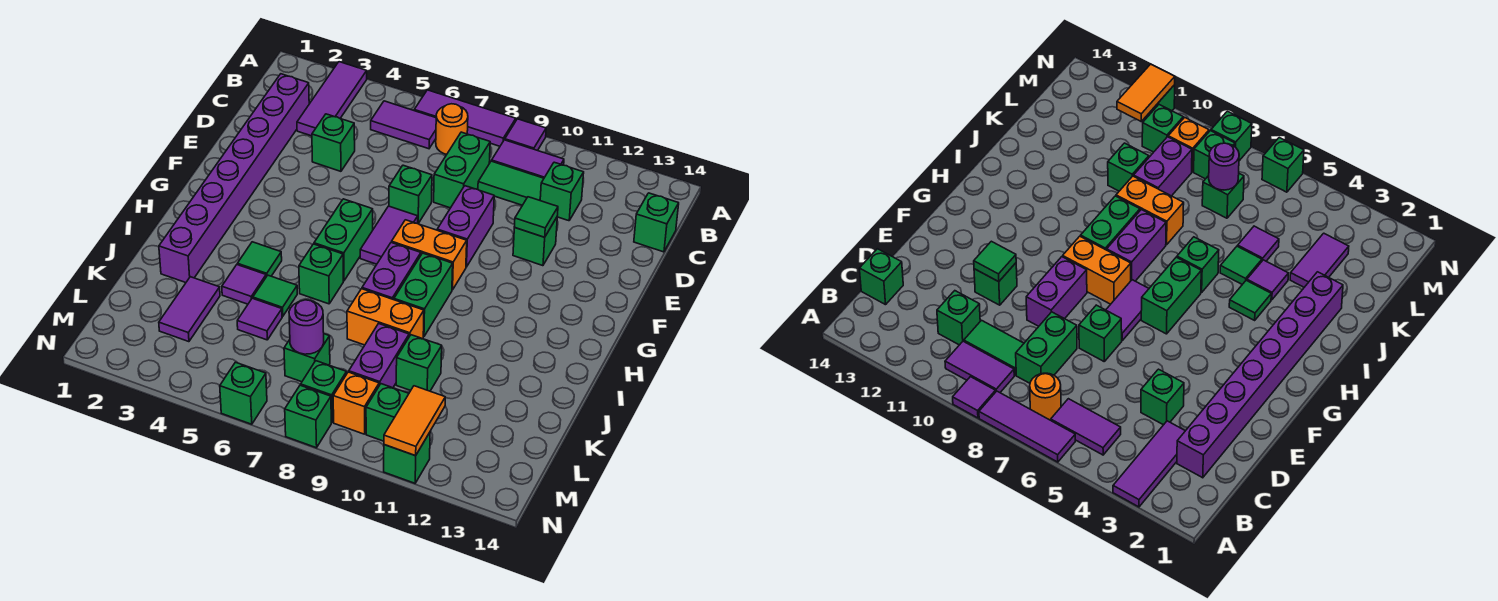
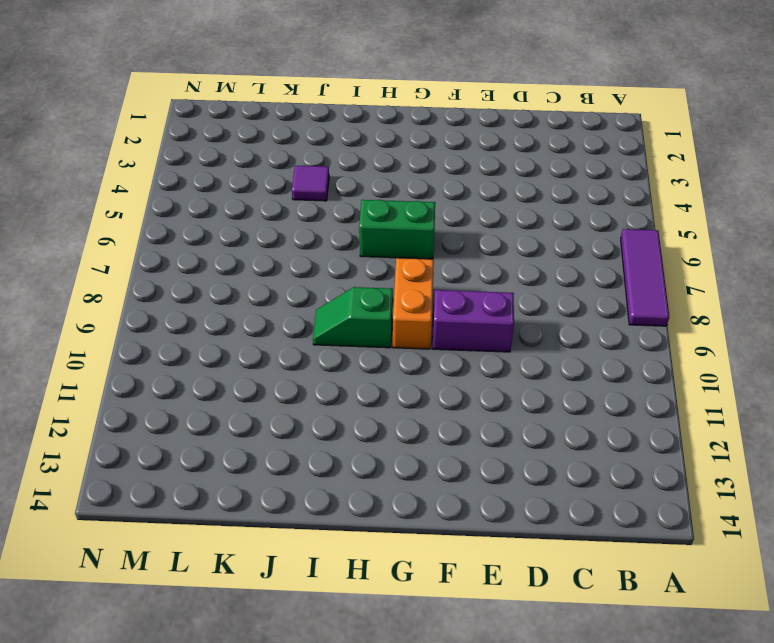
green 1x2 slope [313,287,393,348] -> green 1x2 brick [394,253,453,337]
none -> purple 1x3 tile [297,62,367,136]
none -> purple 1x1 tile [505,119,546,150]
none -> purple 1x2 tile [371,101,436,149]
none -> orange 1x1 round brick [436,104,468,154]

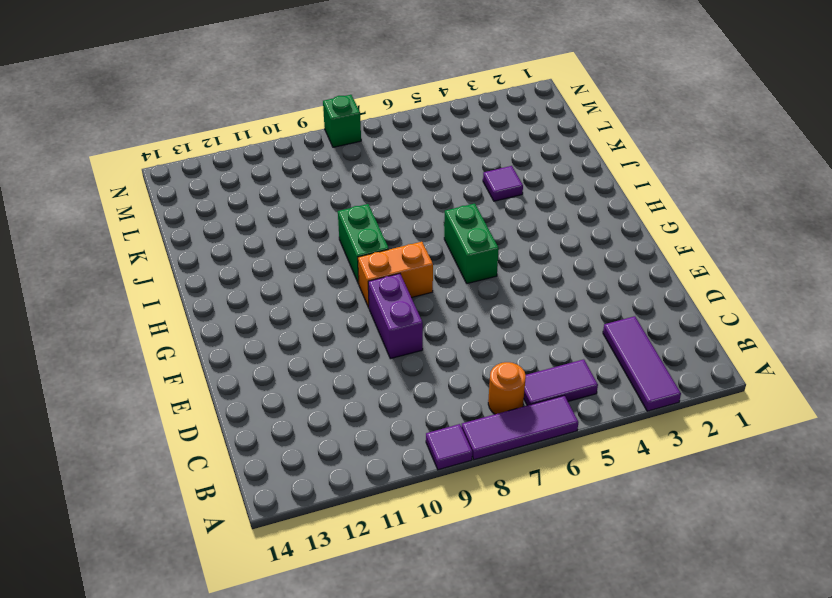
none -> purple 1x2 tile [492,140,564,178]
none -> purple 1x8 brick [159,74,309,283]
none -> green 1x2 brick [434,132,490,208]
none -> green 1x2 tile [478,161,544,205]

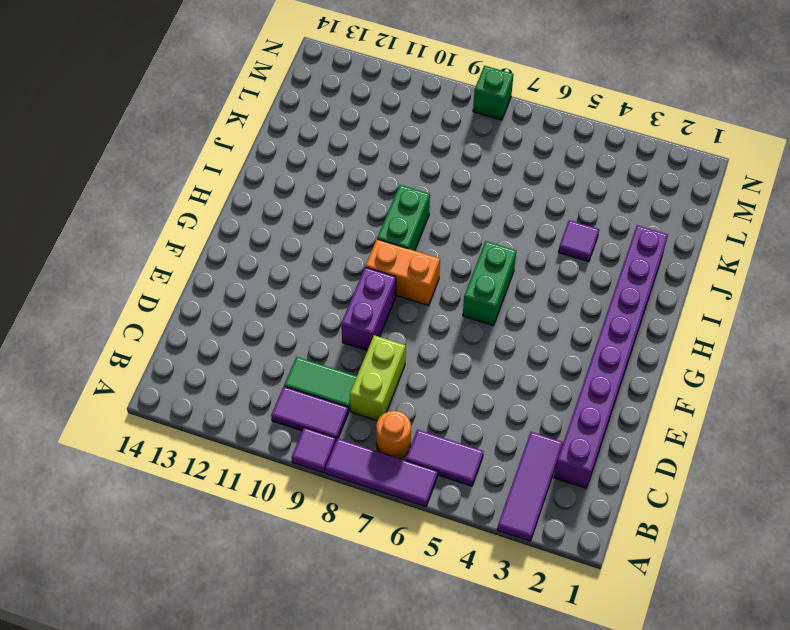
lime 1x2 brick [350,335,406,421] -> green 1x2 brick [434,132,490,208]
none -> green 1x1 brick [540,162,584,221]
none -> green 1x1 brick [634,193,679,252]
none -> green 1x1 brick [312,114,355,171]
none -> green 1x1 brick [389,165,432,223]

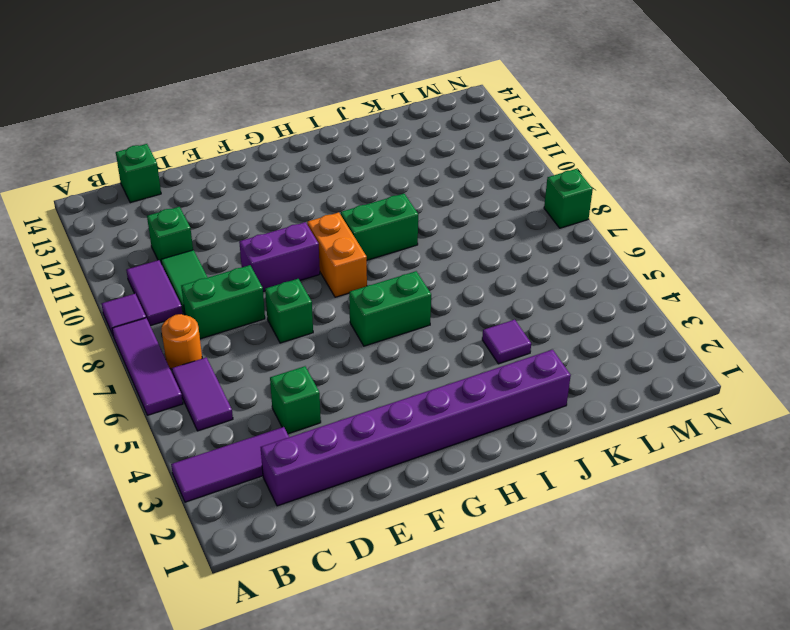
none -> green 1x1 brick [513,218,557,266]
none -> purple 1x2 tile [360,206,418,264]
none -> purple 1x2 brick [362,242,421,300]
none -> green 1x1 tile [237,242,282,277]

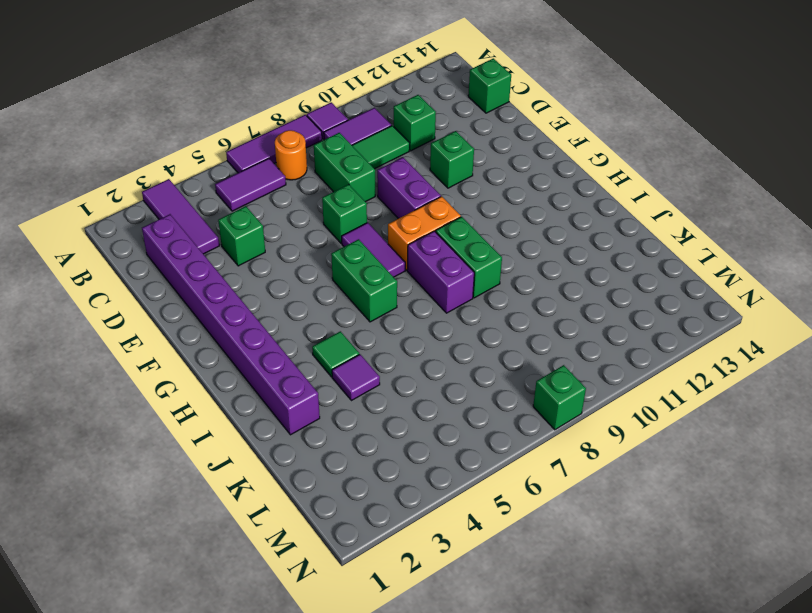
none -> green 1x1 brick [299,244,343,304]
none -> green 1x1 tile [253,275,297,316]
none -> orange 1x2 brick [347,289,424,345]
none -> purple 1x2 tile [159,277,220,342]

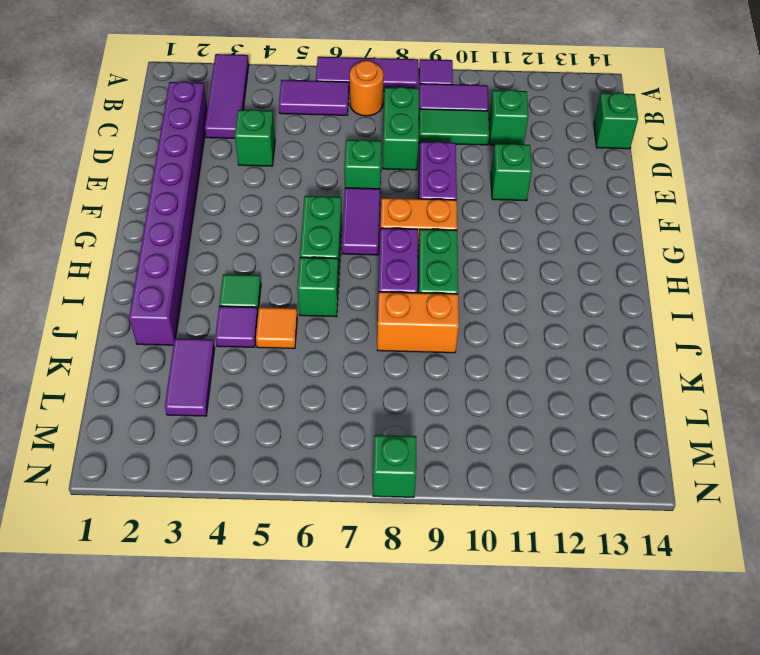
orange 1x1 tile [256,307,297,349] -> green 1x1 tile [253,275,297,316]
none -> purple 1x1 tile [237,298,282,340]
none -> purple 1x2 brick [349,324,409,388]
none -> green 1x1 brick [396,335,442,391]
none -> green 1x1 brick [284,334,330,382]

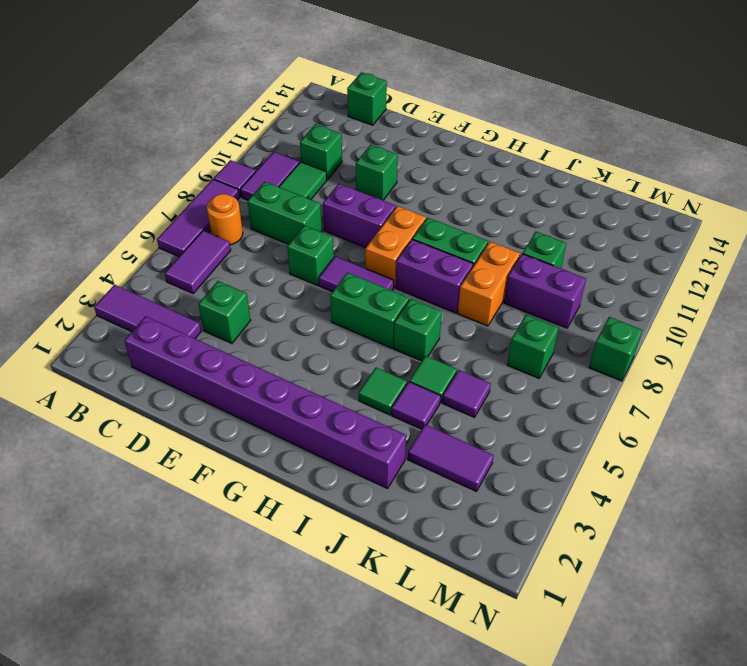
none -> green 1x1 brick [301,361,347,423]
none -> orange 1x1 brick [333,372,379,434]
none -> green 1x1 brick [366,384,409,441]
none -> green 1x1 brick [220,362,267,424]

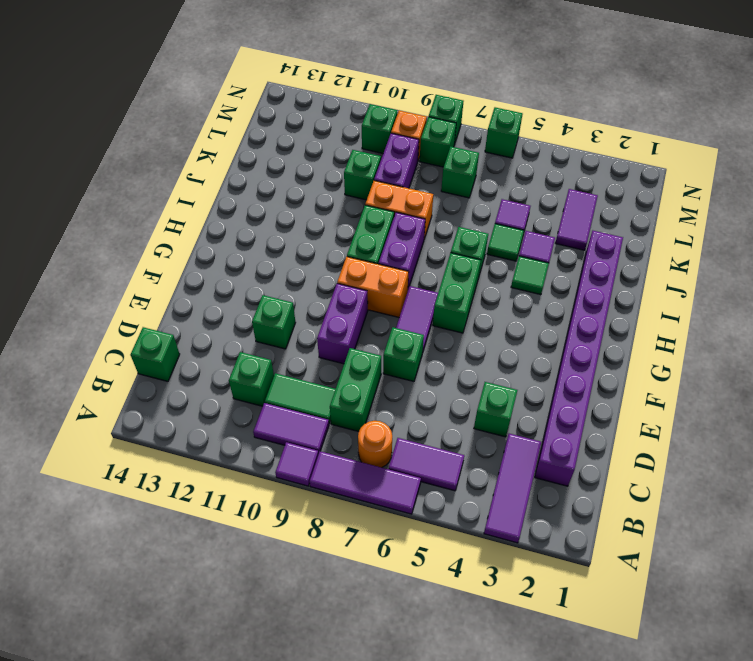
none -> green 1x1 brick [384,432,430,483]
none -> green 1x1 tile [514,197,558,237]
none -> purple 1x1 round brick [289,300,324,354]
none -> orange 1x2 tile [384,386,445,456]

